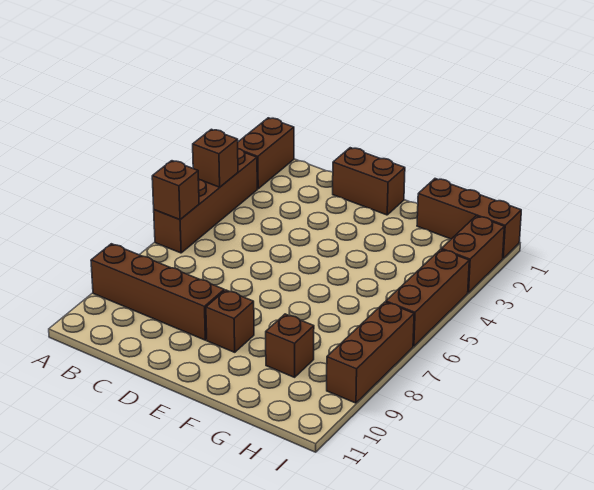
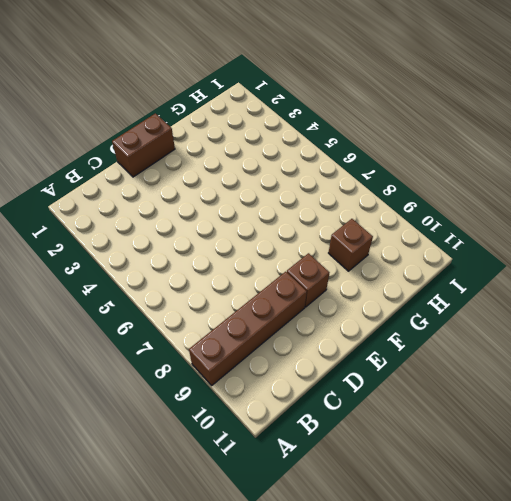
none -> brown 1x2 brick [238,118,294,189]
none -> brown 1x4 brick [154,149,257,253]
none -> brown 1x3 brick [417,179,521,258]

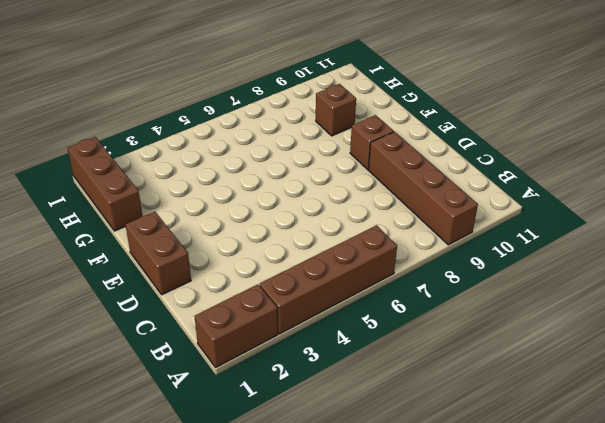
none -> brown 1x2 brick [441,216,504,293]
none -> brown 1x3 brick [386,249,469,346]
none -> brown 1x3 brick [327,302,414,403]

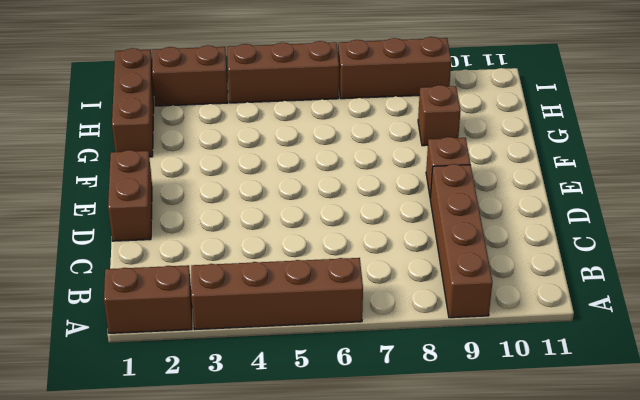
none -> brown 1x1 brick [193,129,238,187]
none -> brown 1x1 brick [152,161,199,220]

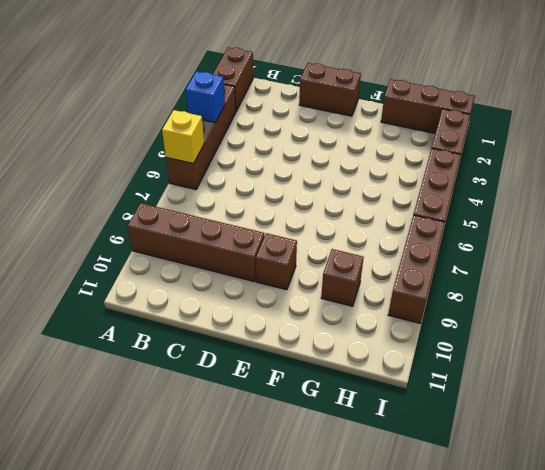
blue 1x1 brick [186,71,225,123] -> brown 1x1 brick [193,129,238,187]
yellow 1x1 brick [162,110,204,164] -> brown 1x1 brick [152,161,199,220]

